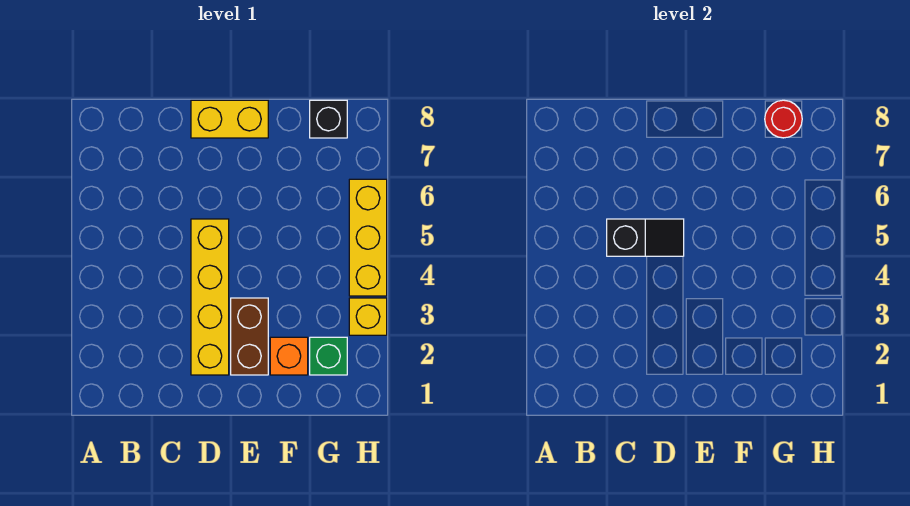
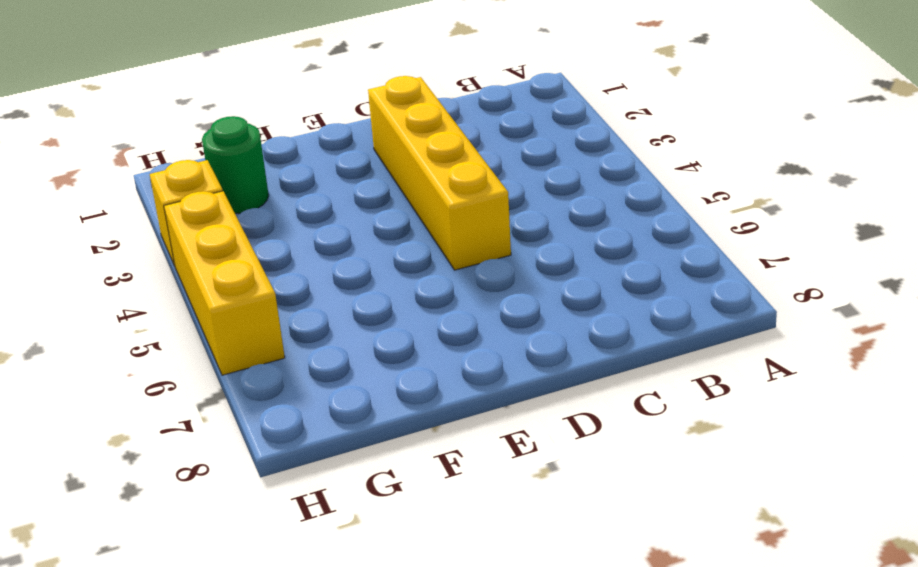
green 1x1 round brick [202,116,269,214] -> green 1x1 brick [310,337,347,375]
none -> yellow 1x2 brick [191,100,268,138]
none -> brown 1x2 brick [231,298,268,375]

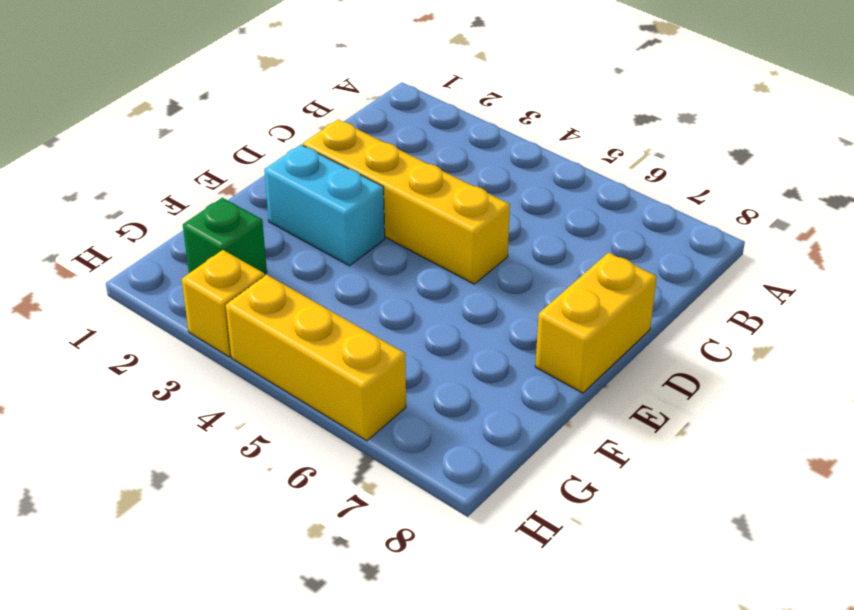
cyan 1x2 brick [264,145,385,266] -> brown 1x2 brick [231,298,268,375]
none -> orange 1x1 brick [270,337,308,375]
none -> black 1x1 brick [310,100,347,138]

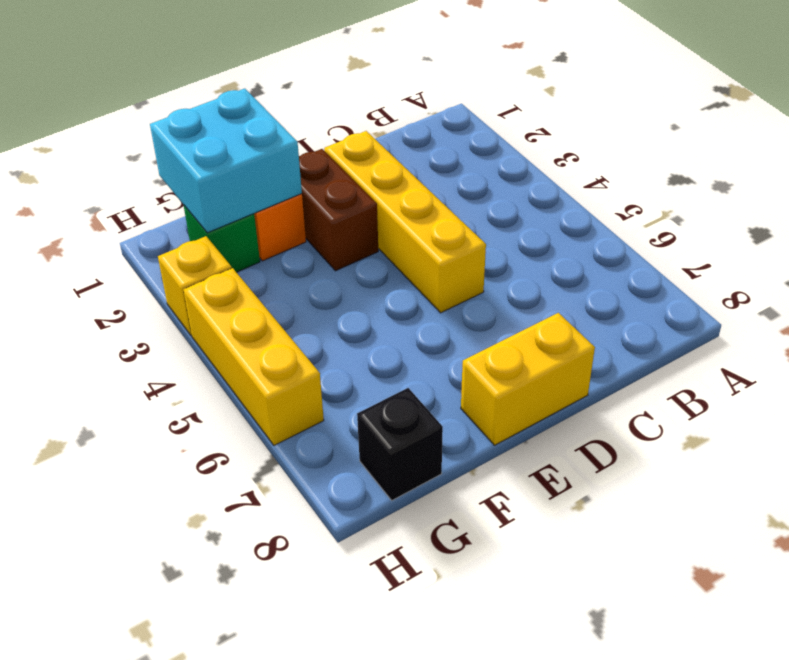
cyan 2x2 brick [150,89,302,233] -> none
none -> black 1x2 slope [607,219,684,256]
none -> red 1x1 round brick [765,100,802,138]

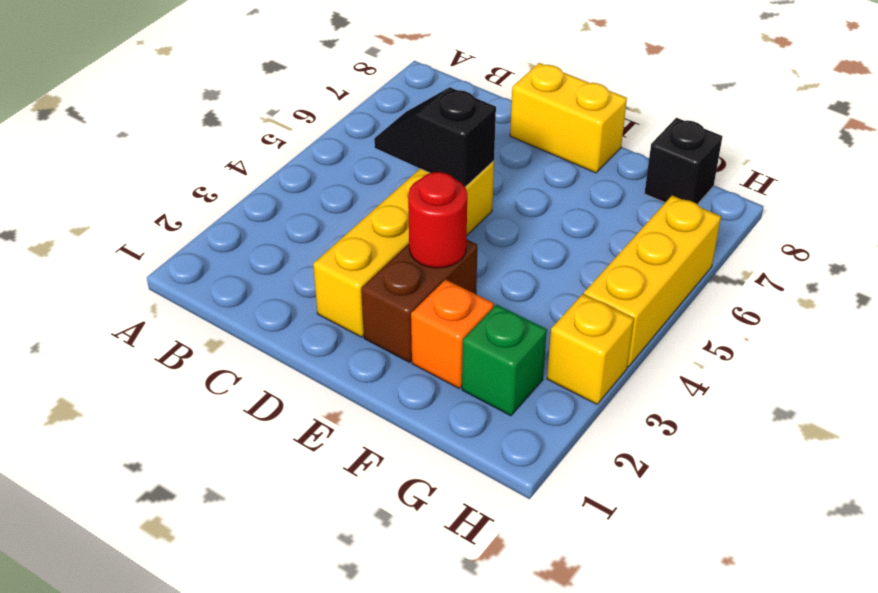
black 1x2 slope [374,87,496,187] -> black 1x2 slope turned to [607,219,684,256]
red 1x1 round brick [408,172,467,268] -> red 1x1 round brick moved to [765,100,802,138]

